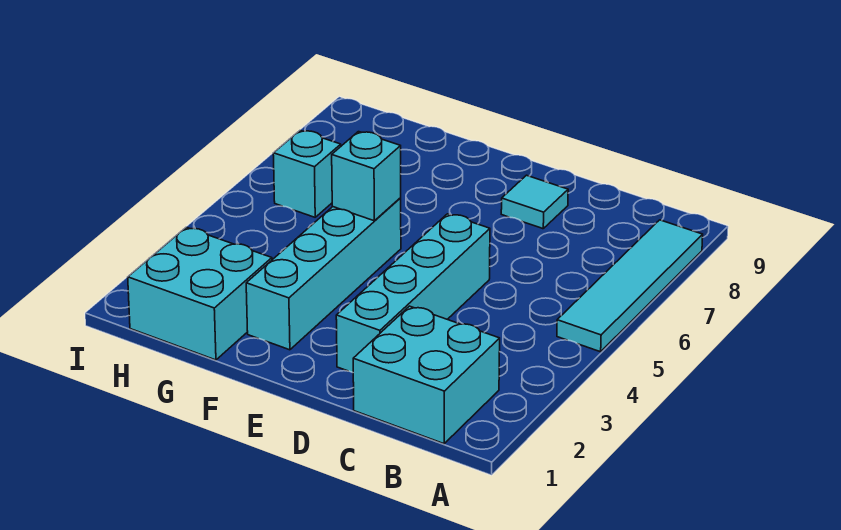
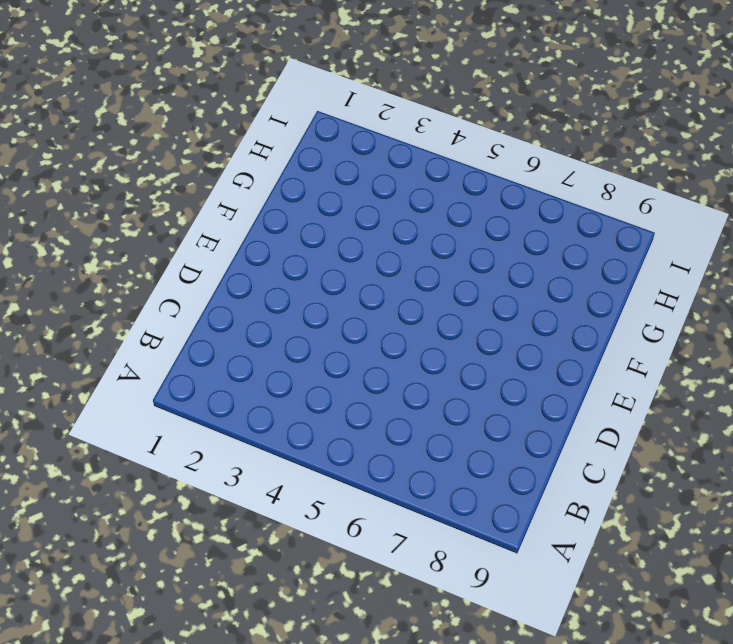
none -> cyan 1x4 tile [557,220,703,352]
none -> cyan 2x2 brick [353,306,500,444]

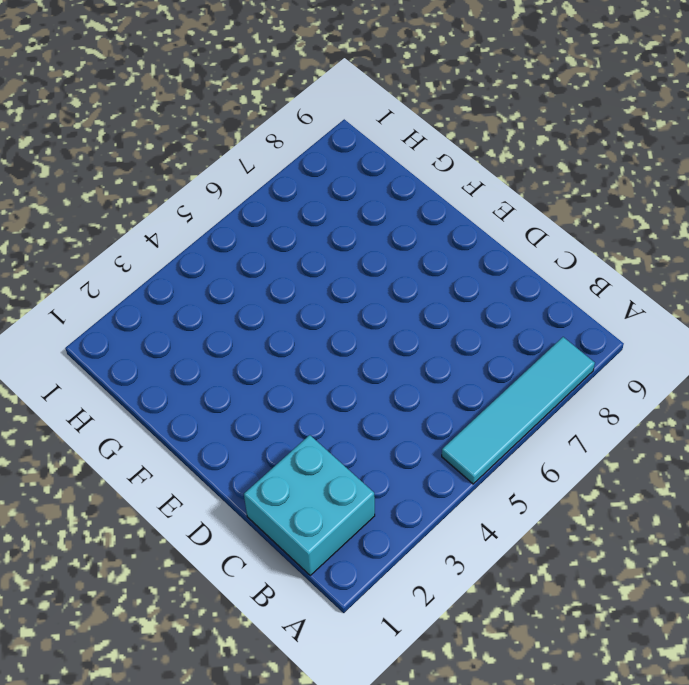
none -> cyan 1x4 brick [336,214,490,372]
none -> cyan 1x1 tile [501,175,568,229]

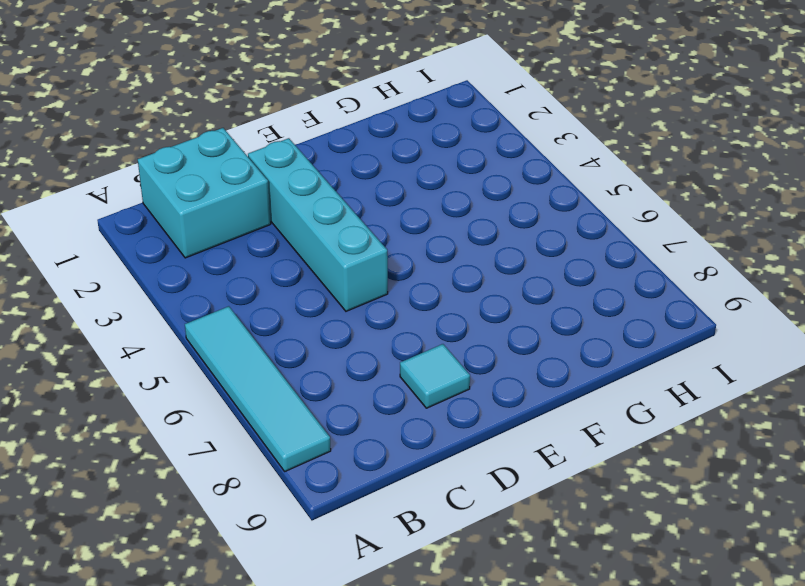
none -> cyan 1x4 brick [246,198,401,350]
none -> cyan 2x2 brick [128,227,272,360]

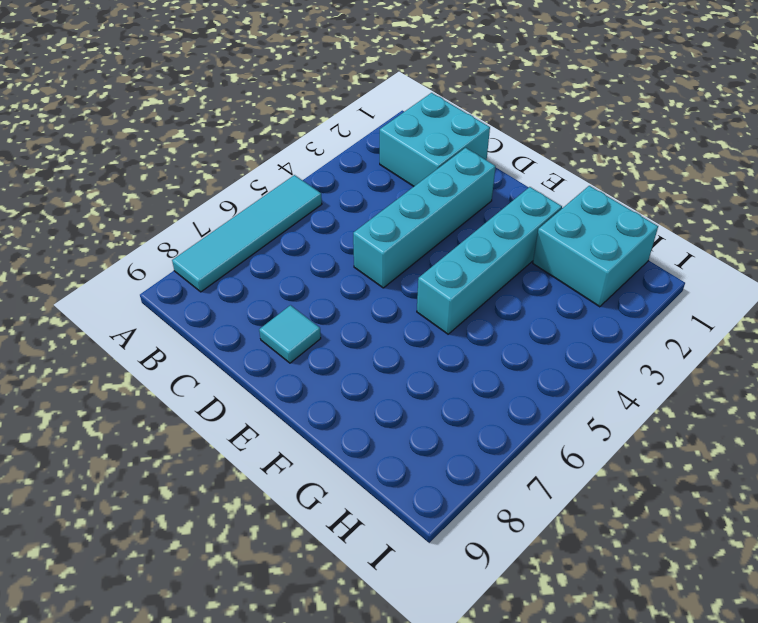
none -> cyan 1x1 brick [273,131,341,217]
none -> cyan 1x1 brick [332,132,401,221]

